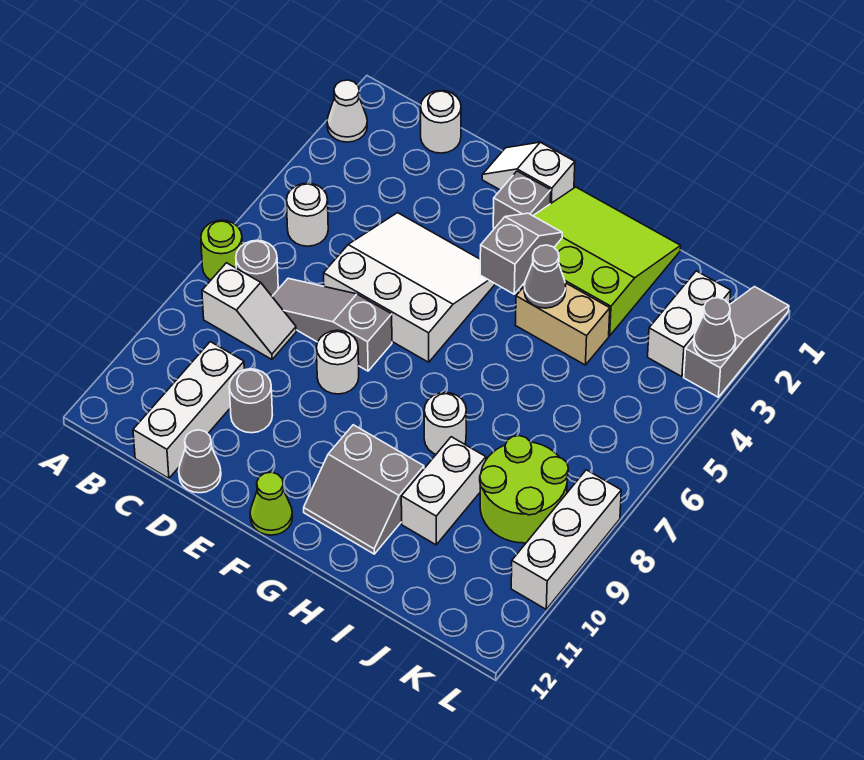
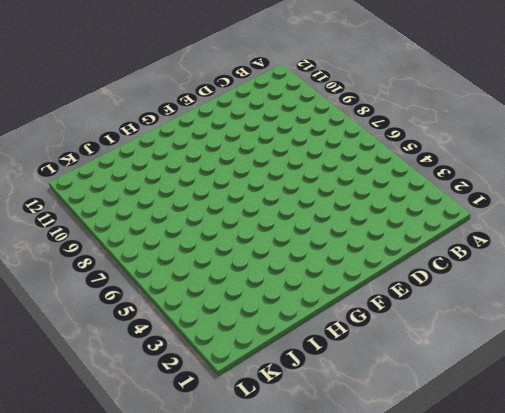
none -> white 1x1 cone [327,80,367,142]
none -> lime 1x1 round brick [201,220,242,280]
none -> white 1x1 round brick [287,183,328,246]

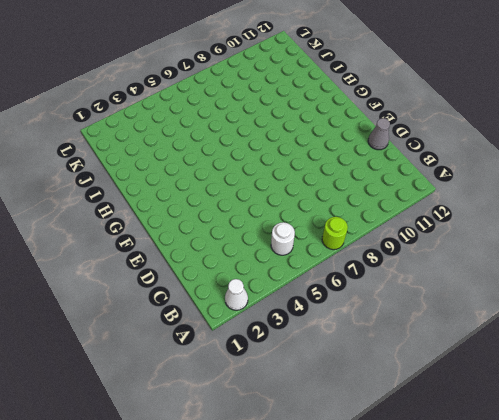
none -> grey 1x1 round brick [236,240,278,296]
none -> white 1x2 slope [202,263,296,359]
none -> white 1x1 round brick [421,91,461,153]

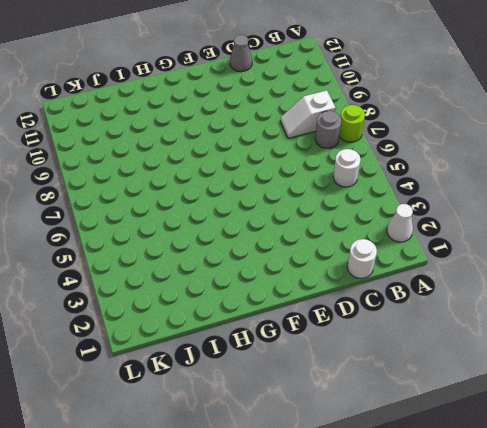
none -> grey 1x3 slope [272,278,392,371]
none -> white 1x3 brick [133,342,244,478]
none -> white 3x3 slope [324,213,495,362]

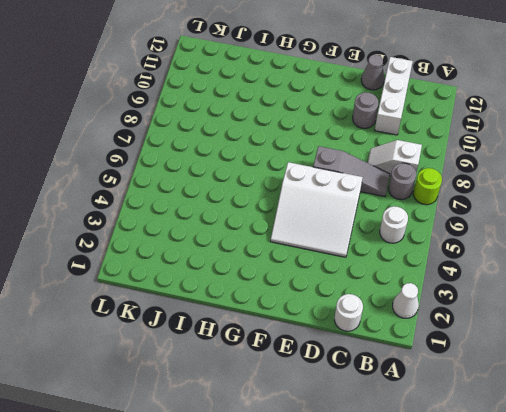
none -> white 1x2 slope [482,142,575,204]
none -> white 1x1 round brick [317,330,359,394]
none -> grey 1x1 brick [493,171,551,229]

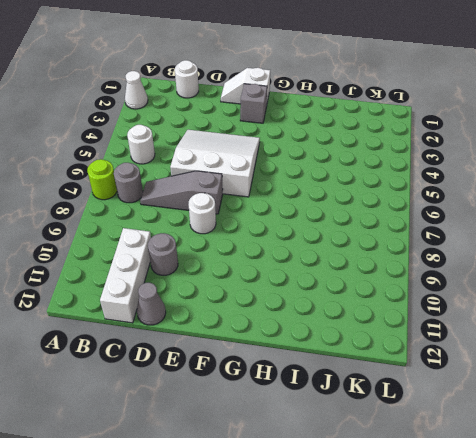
none -> white 1x2 slope [202,263,296,359]
none -> lime 1x1 cone [250,472,292,535]
none -> lime 3x3 slope [522,187,681,336]

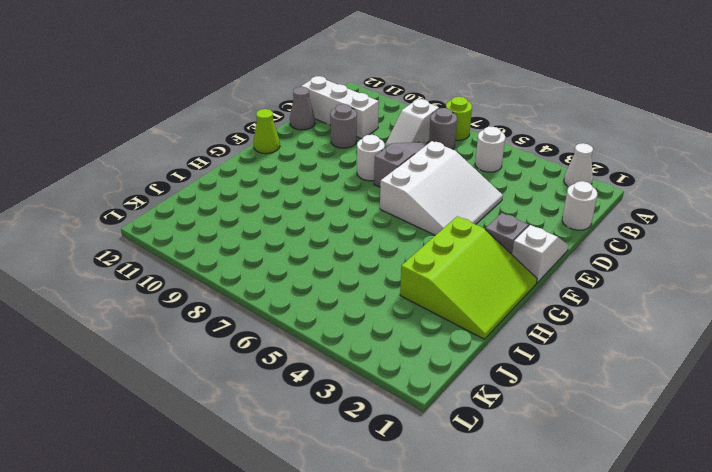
none -> grey 2x2 slope [304,425,424,554]
none -> tan 1x2 brick [515,283,610,365]
none -> white 1x1 round brick [424,393,466,454]

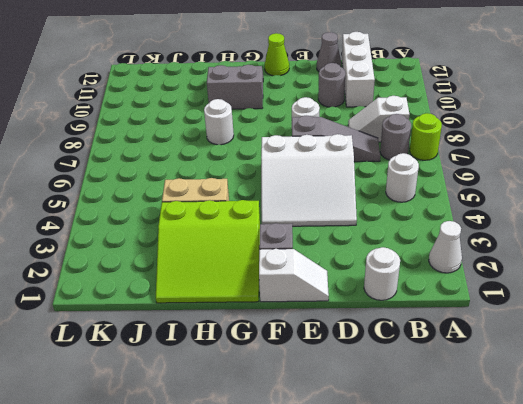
none -> white 1x2 brick [401,437,486,545]
none -> lime 2x2 round brick [480,436,568,543]
none -> white 1x2 brick [648,271,731,377]

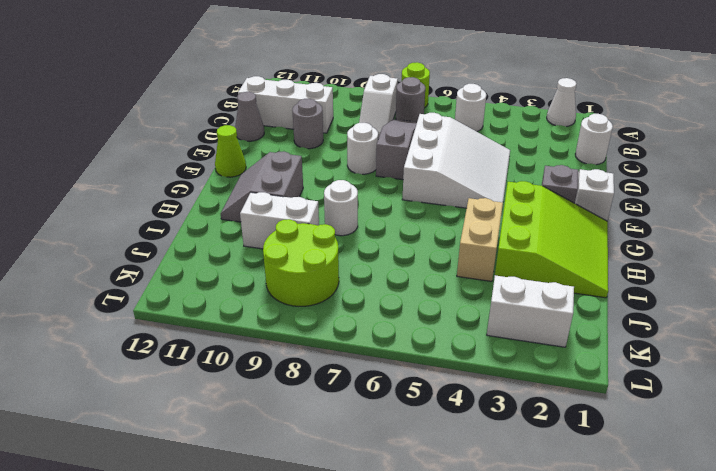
none -> grey 1x3 slope [684,287,789,397]
none -> white 1x3 brick [511,470,621,609]
none -> grey 1x2 slope [480,213,562,294]

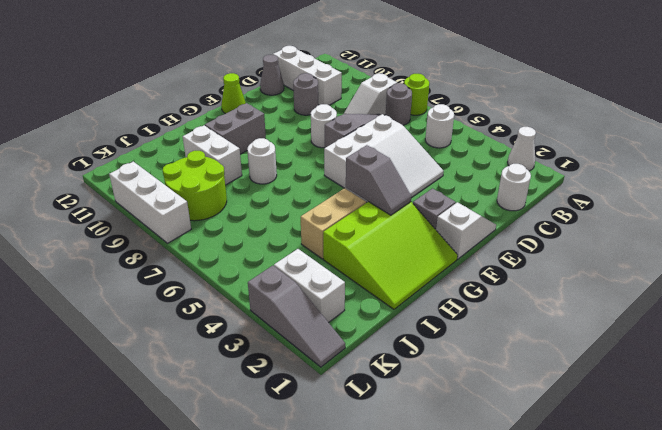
none -> grey 1x1 cone [524,245,566,308]
none -> grey 1x1 cone [694,298,736,361]

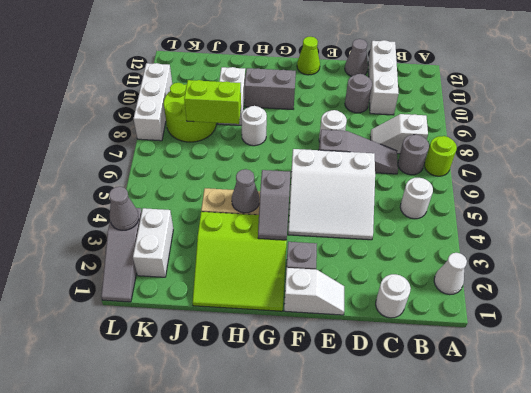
lime 1x2 brick [184,80,241,124] -> none

